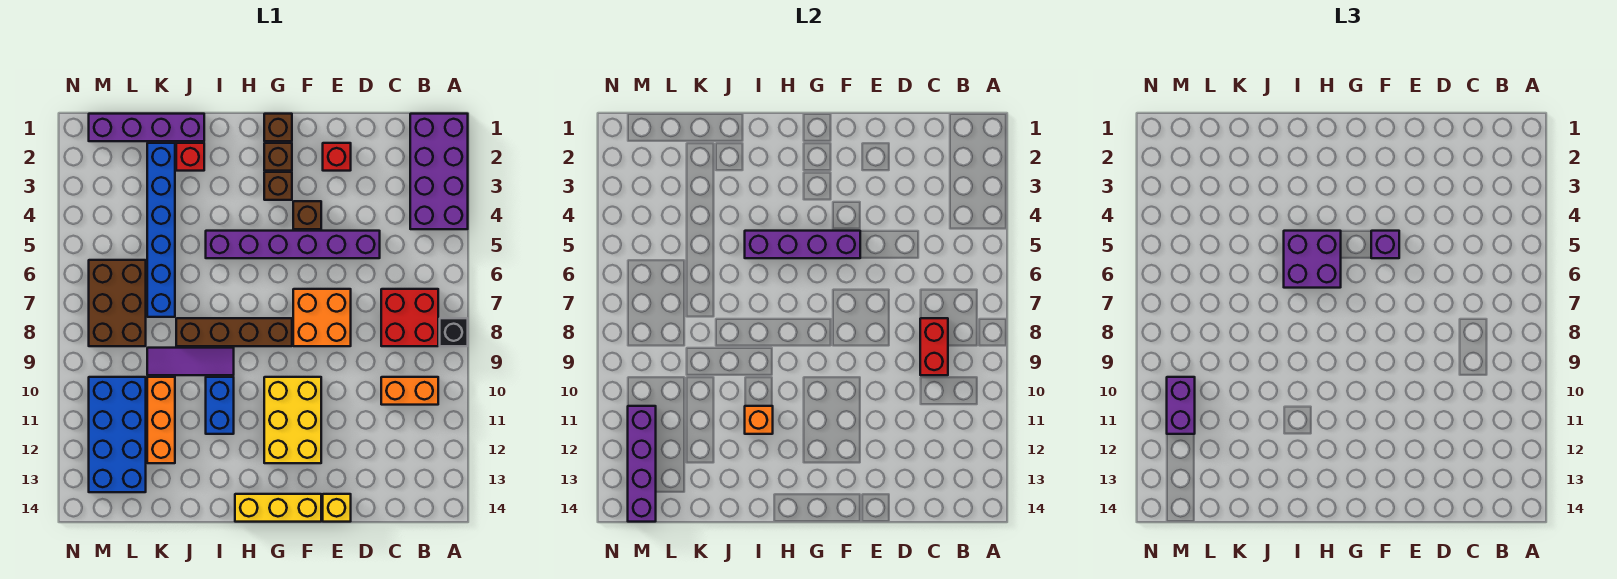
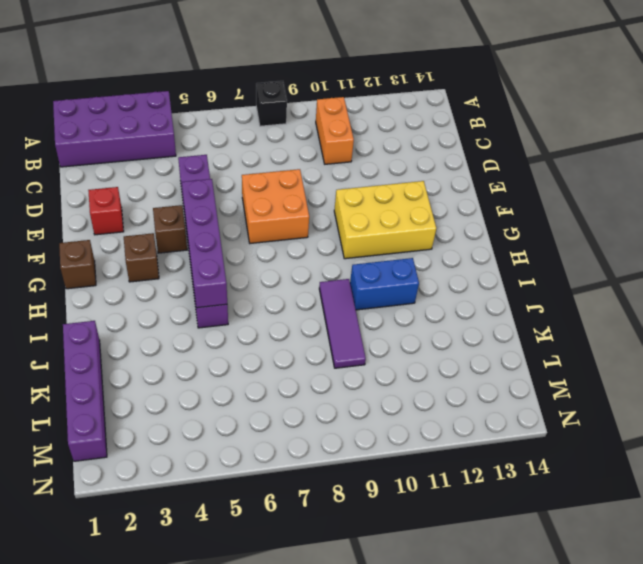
none -> red 2x2 brick [381,289,438,346]
none -> yellow 1x1 brick [323,494,351,522]
none -> yellow 1x3 brick [235,494,321,522]
none -> brown 1x1 brick [264,143,292,171]

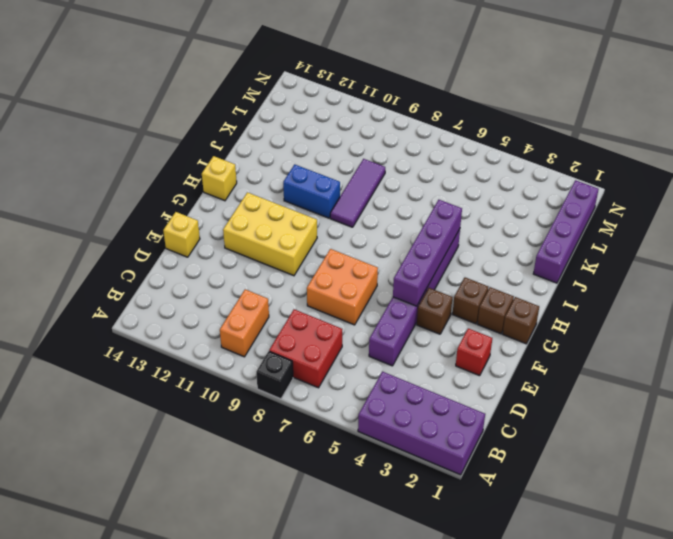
yellow 1x1 brick [202,156,237,201] -> yellow 1x3 brick [235,494,321,522]
none -> brown 1x4 brick [176,318,292,346]
none -> red 1x1 brick [176,143,204,171]
none -> blue 1x6 brick [147,143,175,317]
none -> orange 1x3 brick [147,377,175,463]

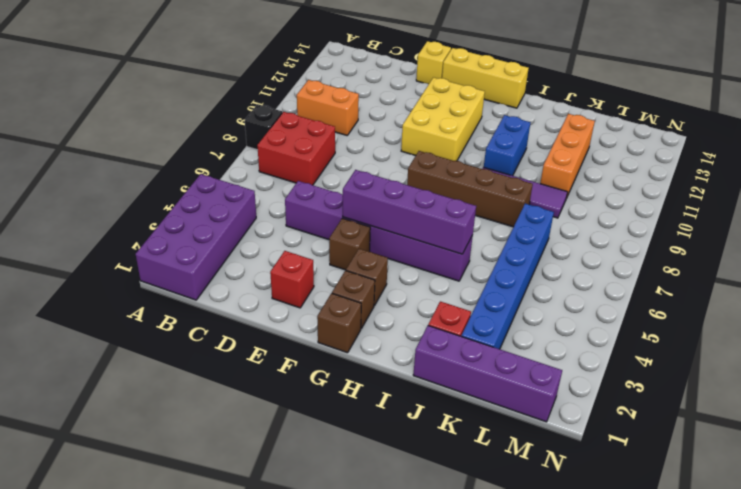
none -> orange 2x2 brick [293,289,351,346]
none -> brown 2x3 brick [89,260,146,346]
none -> blue 2x4 brick [89,377,146,492]
none -> red 1x2 brick [920,318,948,375]

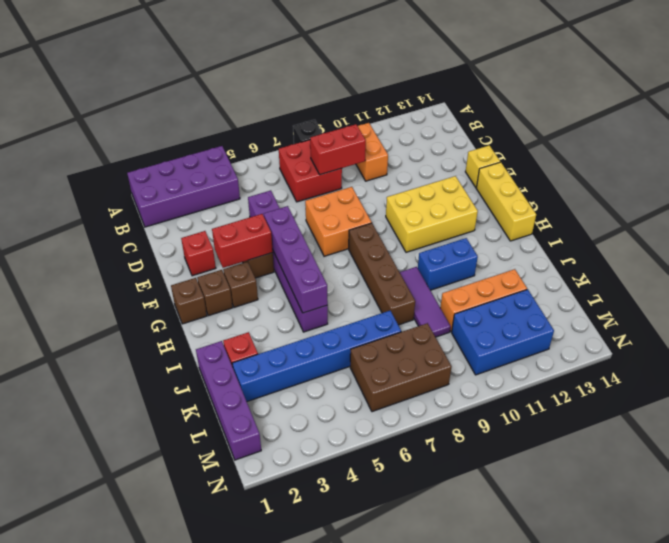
red 1x2 brick [212,214,273,268] -> none
blue 2x3 brick [452,289,554,375] -> blue 2x4 brick [89,377,146,492]
none -> orange 1x1 brick [745,406,773,434]
none -> purple 1x4 brick [628,406,656,522]
none -> purple 1x1 brick [1371,231,1399,258]
none -> purple 2x2 brick [1284,231,1341,288]

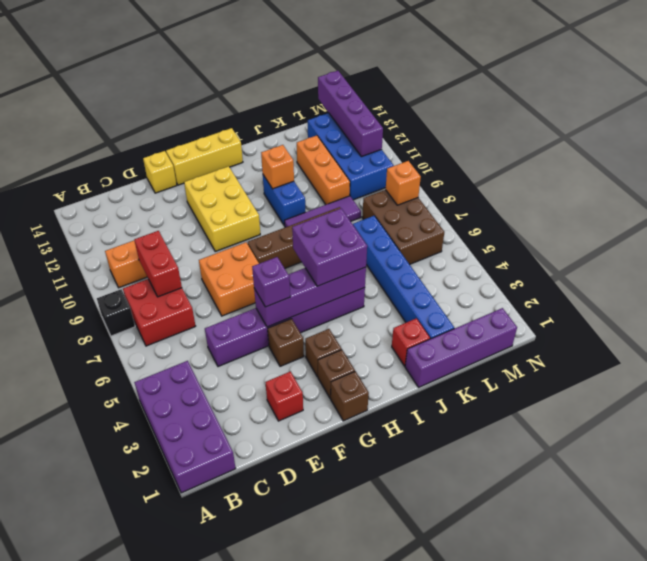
orange 1x1 brick [386,161,421,205] -> none
none -> purple 1x2 brick [1167,377,1195,434]

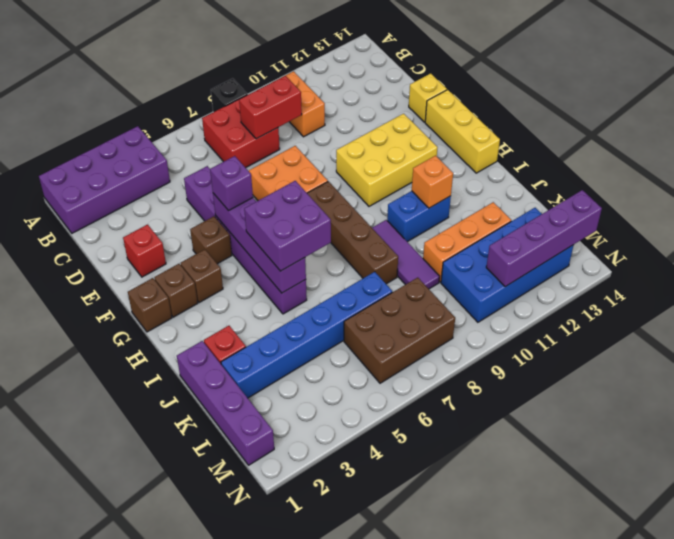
none -> purple 1x2 brick [1167,377,1195,434]

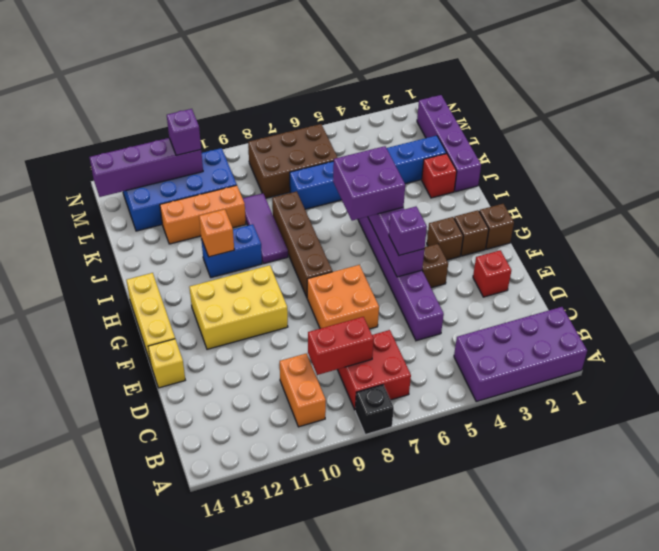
purple 1x1 brick [167,109,201,155] -> purple 1x2 brick [1167,377,1195,434]

